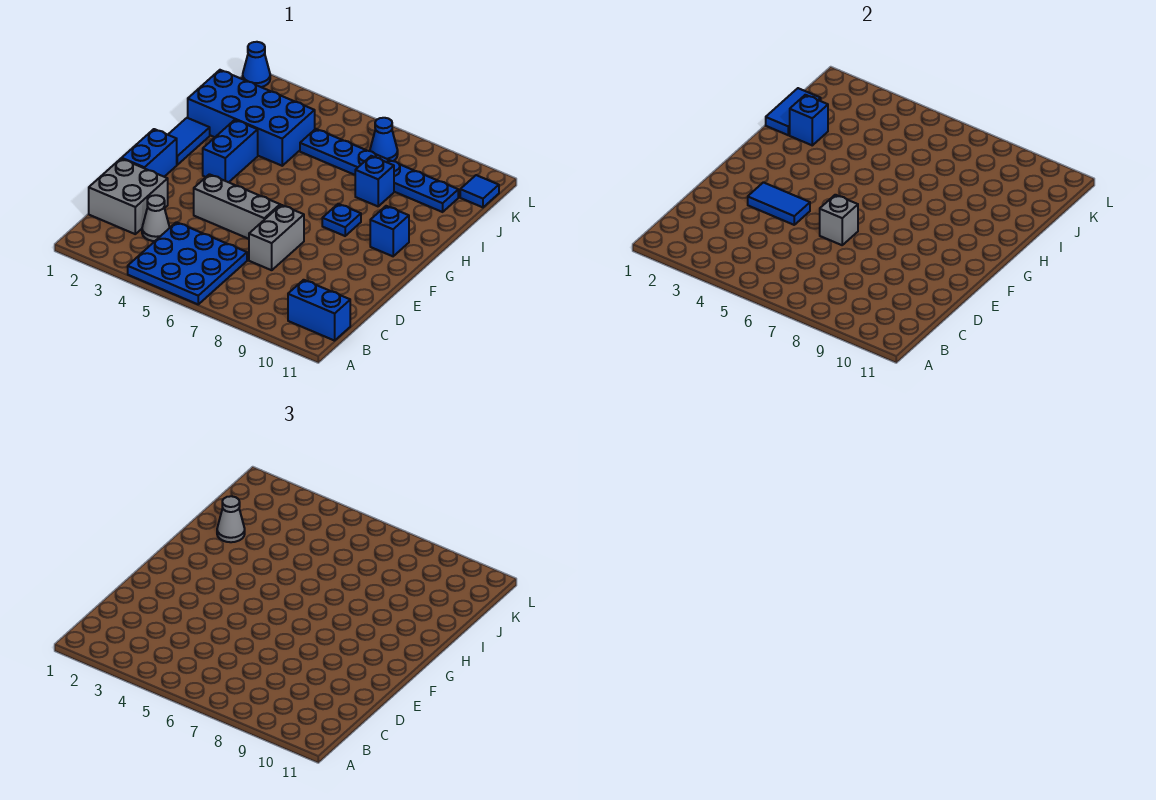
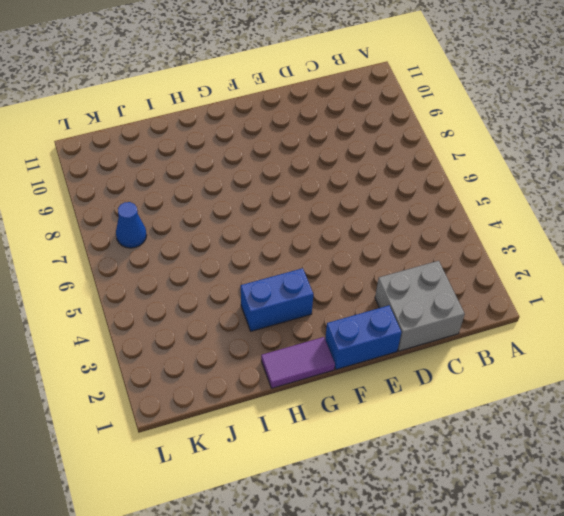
purple 1x2 tile [261,337,335,388] -> blue 1x2 tile [168,118,210,165]
none -> blue 3x3 plate [128,222,247,304]
none -> blue 1x2 brick [288,280,350,341]
none -> grey 1x1 cone [142,195,170,241]

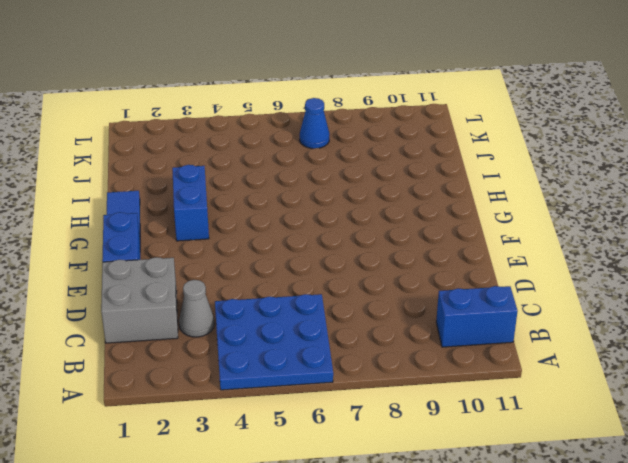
none -> grey 1x2 brick [249,205,304,270]
none -> grey 1x3 brick [194,174,280,239]
none -> blue 1x1 plate [322,204,361,236]

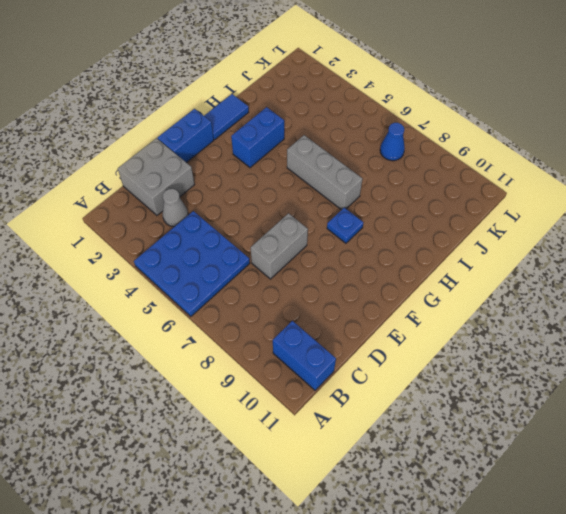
grey 1x3 brick [287,135,363,210] -> grey 1x3 brick moved to [194,174,280,239]
none -> blue 1x1 brick [370,206,409,256]
none -> blue 2x4 brick [188,70,315,166]
none -> blue 1x1 brick [355,156,394,206]

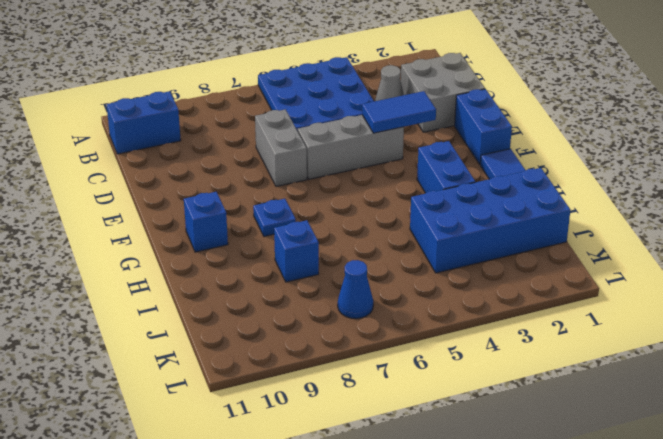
none -> blue 1x6 plate [300,129,458,212]
none -> blue 1x1 tile [460,175,499,207]
none -> blue 1x1 cone [243,42,270,87]

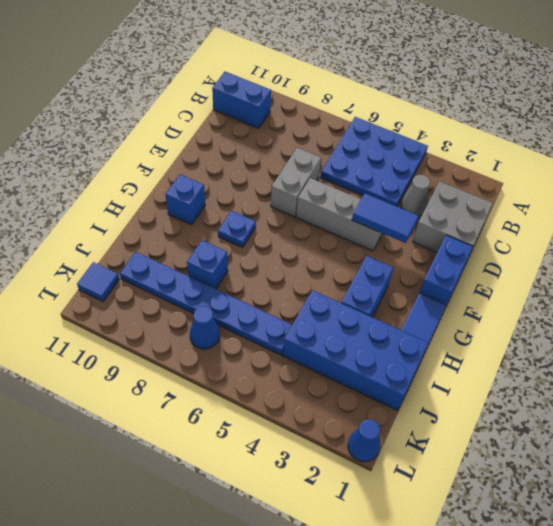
none -> grey 1x1 brick [820,195,858,245]
none -> blue 1x2 tile [766,88,821,135]
none -> blue 1x1 brick [790,95,828,145]

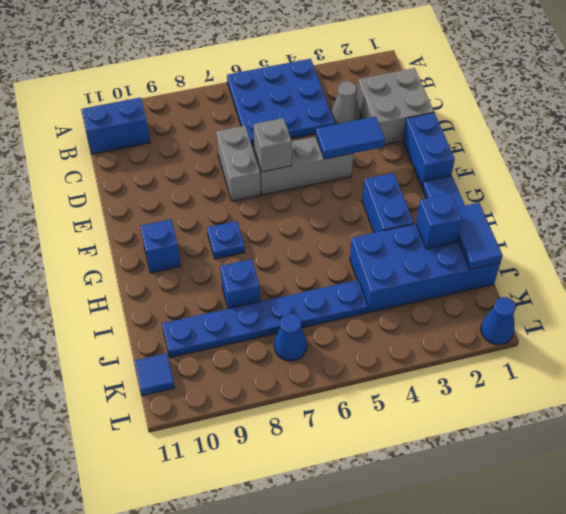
none -> grey 1x1 cone [217,496,245,542]

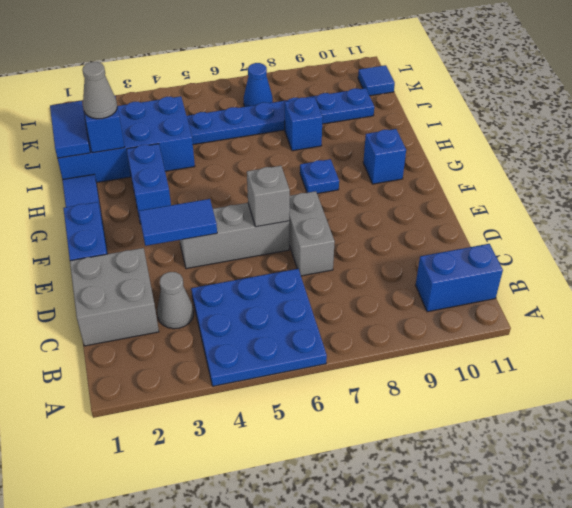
none -> blue 1x1 cone [243,42,270,87]

